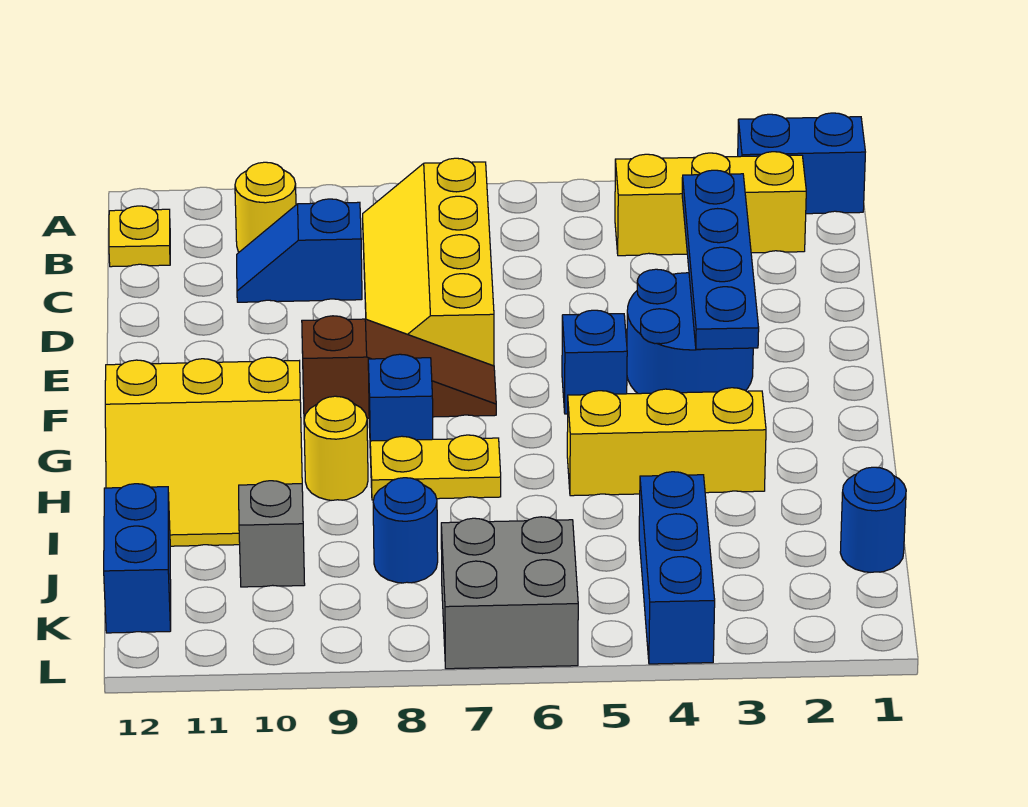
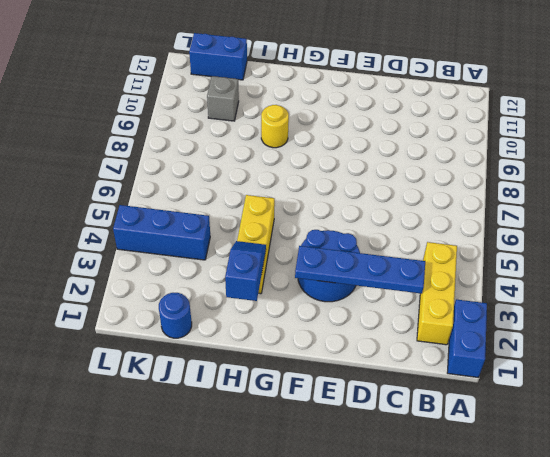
blue 1x2 slope [225,241,266,301] -> blue 1x2 slope moved to [237,199,362,302]
none -> yellow 2x4 slope [363,158,494,366]
none -> yellow 1x1 round brick [235,162,296,252]
none -> yellow 1x1 plate [109,206,170,267]

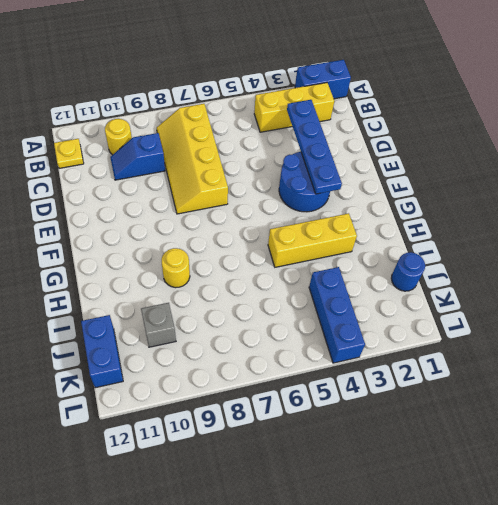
none -> blue 1x1 brick [562,310,627,414]
none -> brown 1x3 slope [302,316,496,419]
none -> blue 1x1 brick [368,354,433,458]

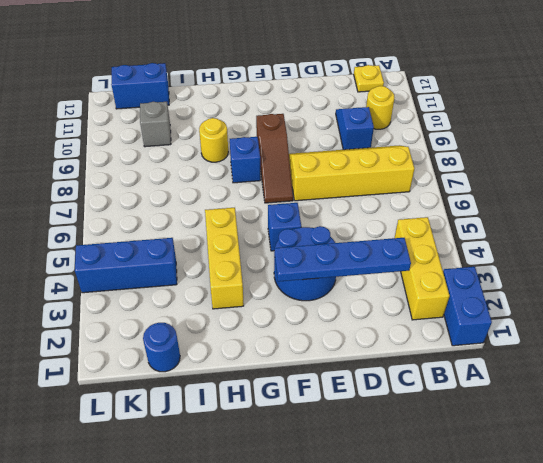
none -> yellow 3x3 slope [105,357,302,546]
none -> yellow 1x2 plate [370,435,501,500]
none -> blue 1x1 round brick [373,478,438,583]

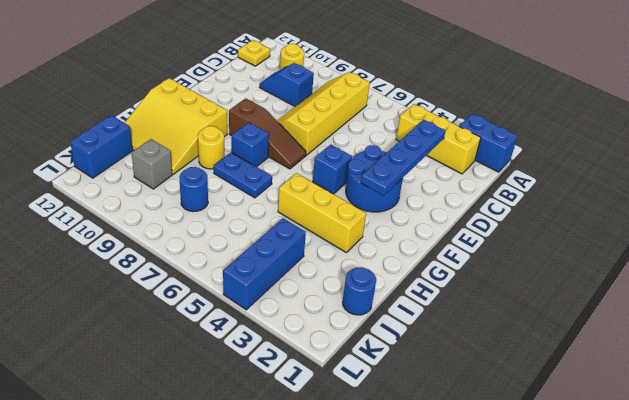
blue 1x2 plate [213,152,272,198] -> yellow 1x2 plate [370,435,501,500]
none -> grey 2x2 brick [441,517,578,669]

